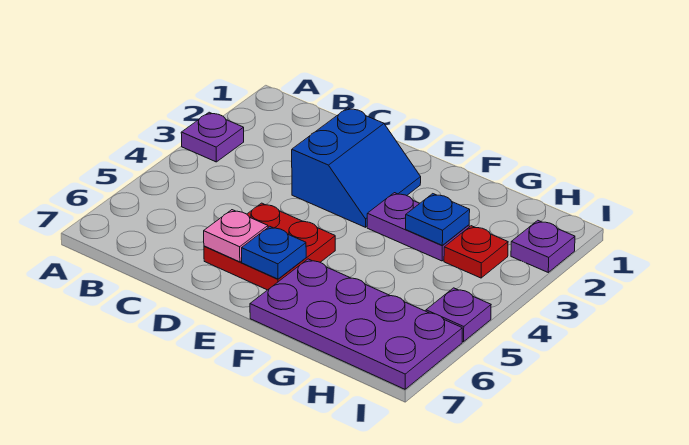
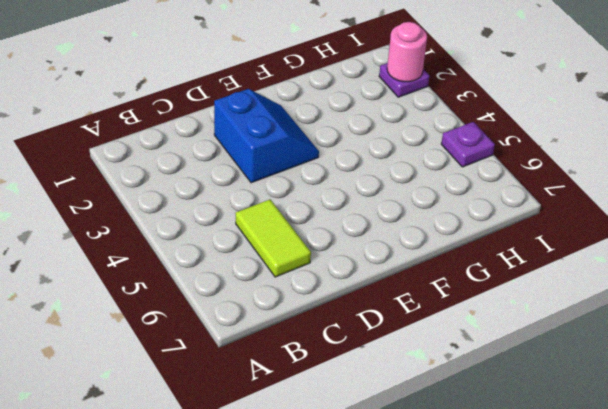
lime 1x2 tile [236,200,311,277] -> none
pink 1x1 round brick [387,22,427,82] -> none
none -> purple 1x1 plate [181,112,244,162]
none -> red 2x2 plate [204,203,335,290]

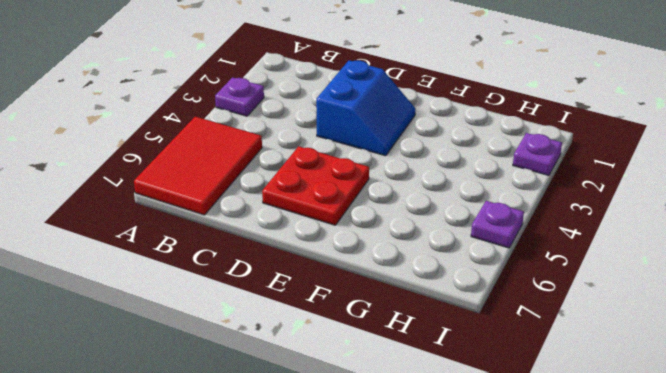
red 2x3 tile [134,117,262,215] -> none
none -> purple 1x2 plate [367,193,469,261]
none -> purple 2x4 plate [250,259,462,389]

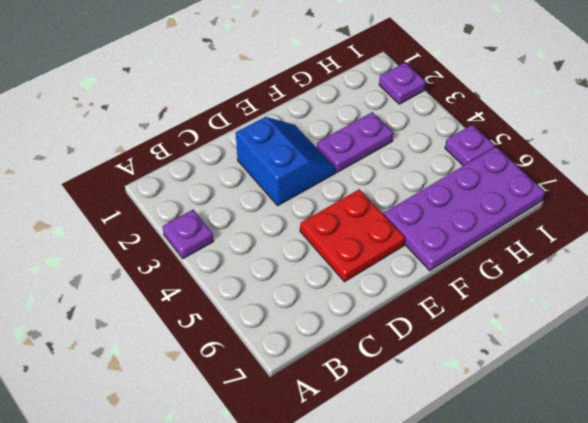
none -> red 1x1 plate [444,226,508,278]
none -> pink 1x1 plate [204,210,268,262]

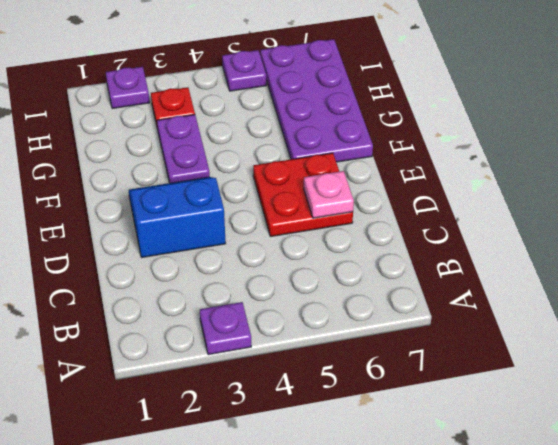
none -> blue 1x1 plate [242,226,306,279]
none -> blue 1x1 plate [406,194,470,245]

